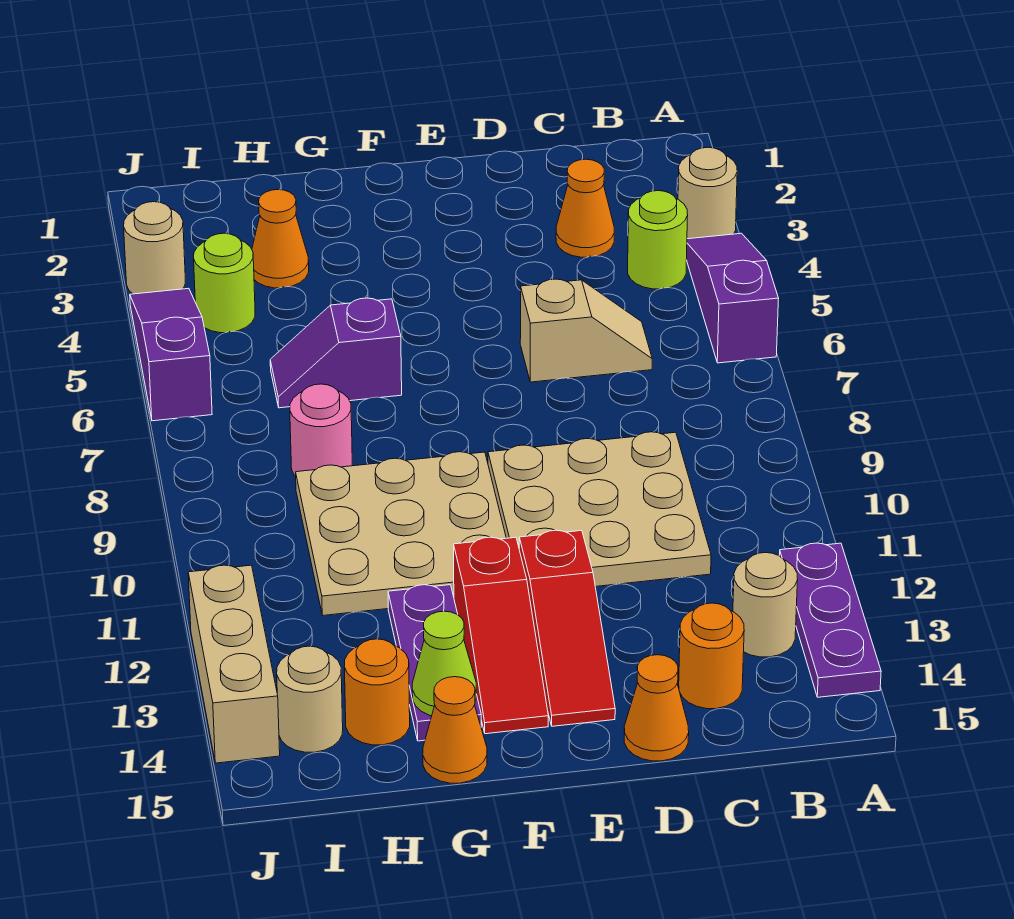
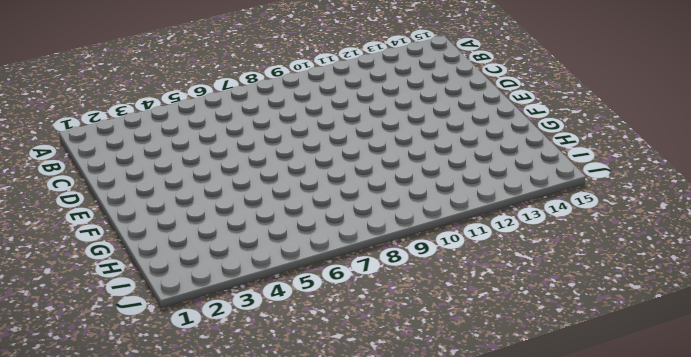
none -> tan 1x1 round brick [678,147,737,239]
none -> purple 1x3 slope [686,233,779,363]
none -> purple 1x3 plate [779,543,881,697]

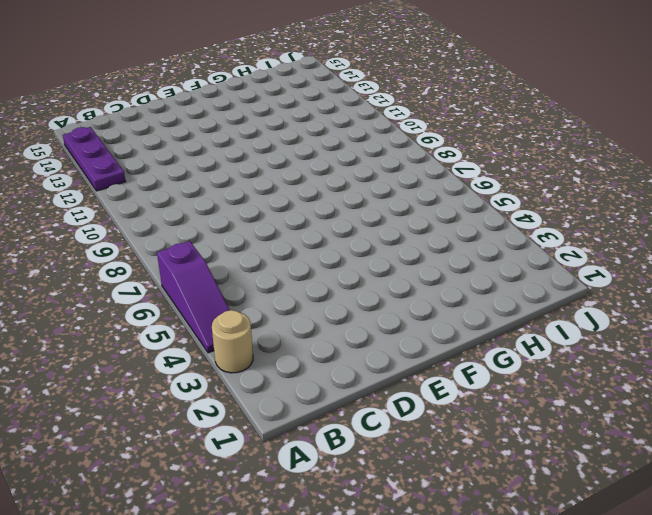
none -> lime 1x1 round brick [628,191,688,289]
none -> tan 1x1 round brick [733,552,798,657]
none -> orange 1x1 cone [556,159,614,257]

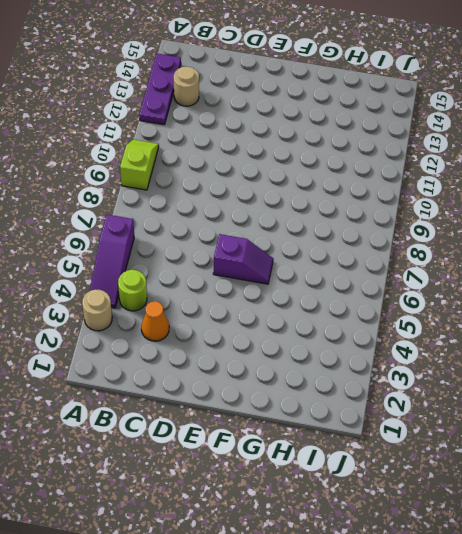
lime 1x2 slope [120,139,159,190] -> none
purple 1x2 slope [213,234,273,284] -> purple 1x2 slope moved to [270,298,402,408]
none -> tan 1x2 slope [520,279,652,382]
none -> tan 3x3 plate [488,432,711,587]
none -> orange 1x1 round brick [679,603,744,709]

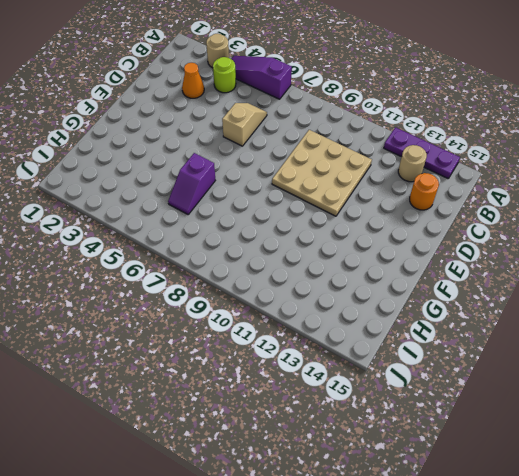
none -> orange 1x1 cone [624,655,689,761]
none -> red 1x3 slope [519,530,615,726]
none -> tan 3x3 plate [296,452,506,615]

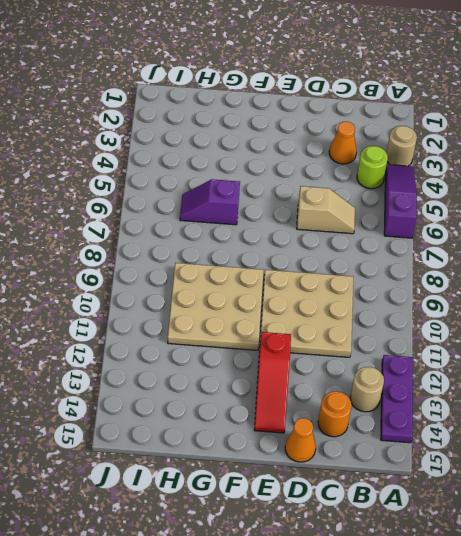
none -> red 1x3 slope [454,537,548,734]
none -> purple 1x3 plate [388,585,481,741]
none -> orange 1x1 cone [423,677,487,783]

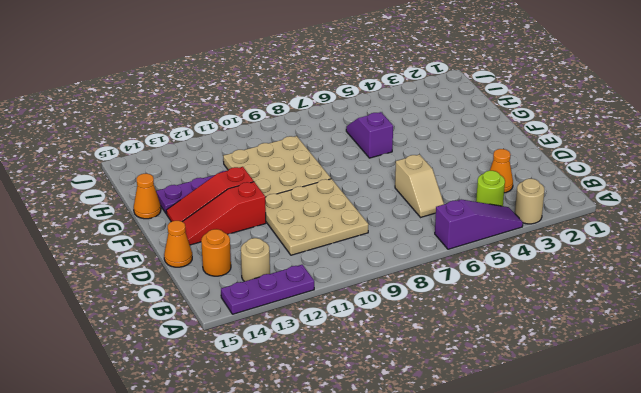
none -> orange 1x1 cone [252,190,309,288]
none -> pink 1x1 round brick [290,384,352,476]
none -> orange 1x1 round brick [344,639,410,745]

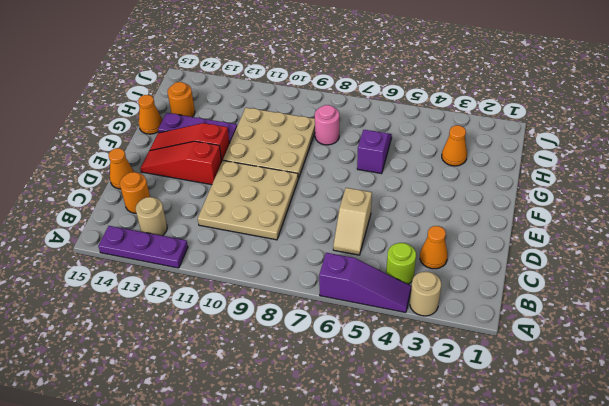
none -> lime 1x1 round brick [194,233,255,333]
none -> tan 1x1 round brick [277,646,343,752]
none -> tan 1x1 round brick [124,202,185,294]

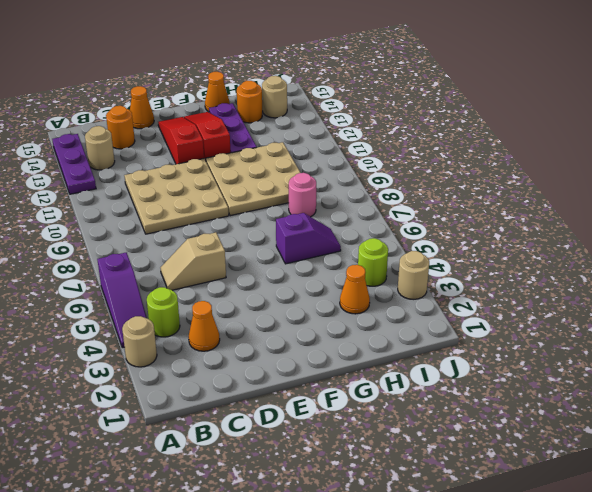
none -> purple 1x3 slope [130,288,212,421]
none -> tan 1x3 brick [188,565,280,763]
none -> lime 1x1 cone [412,611,476,716]

